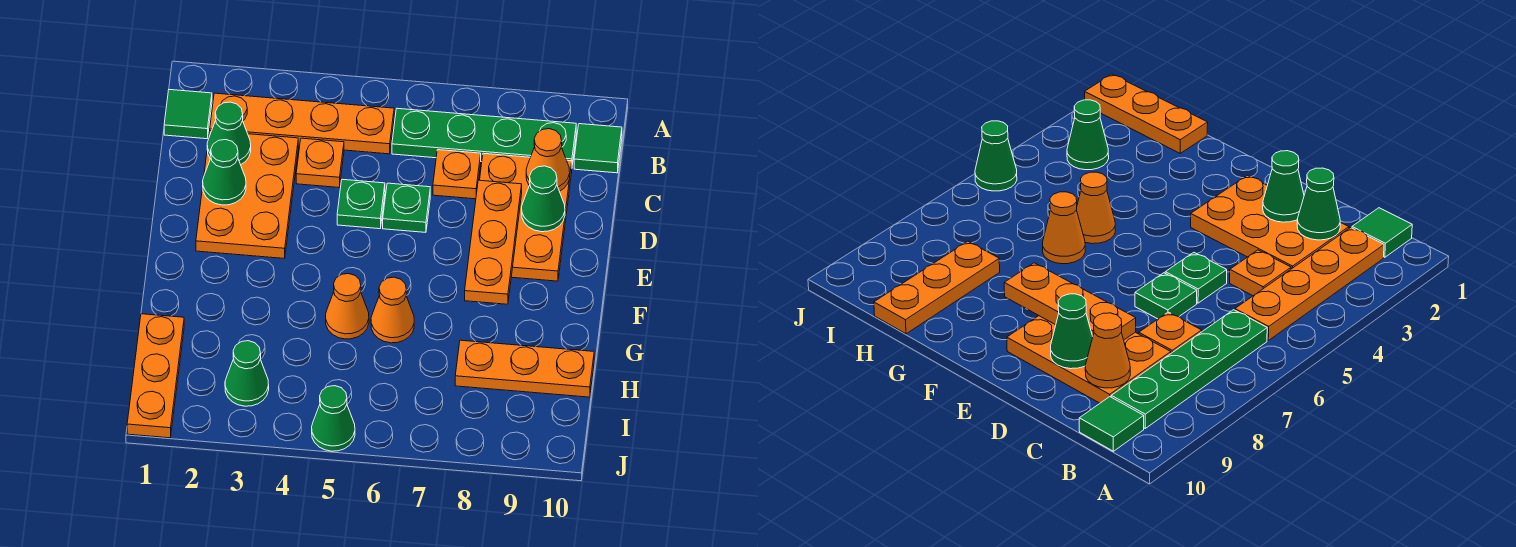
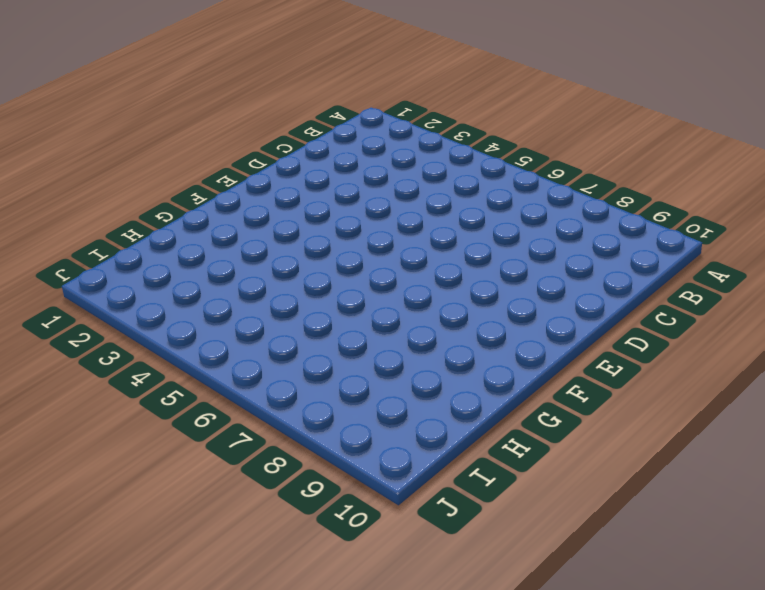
none -> green 1x1 tile [164,90,212,139]
none -> orange 1x4 plate [210,93,394,154]
none -> green 1x4 plate [392,108,576,165]

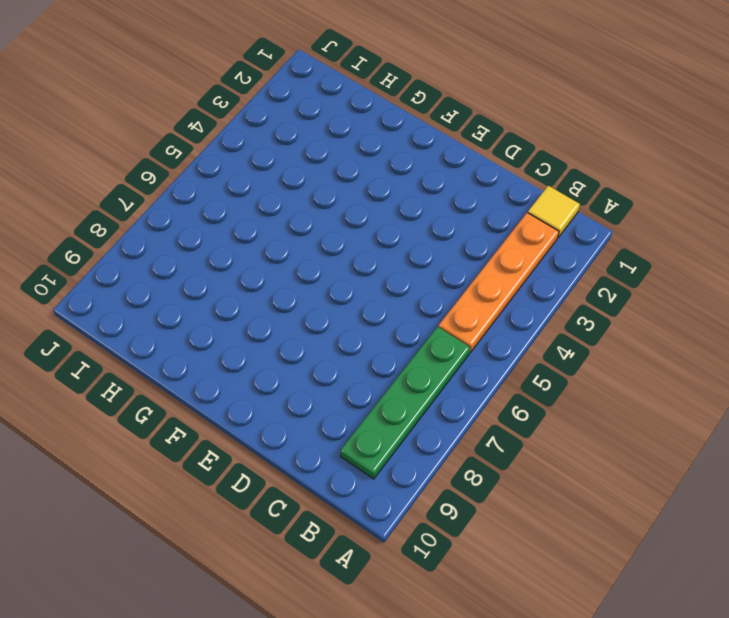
yellow 1x1 tile [528,186,580,238] -> green 1x1 tile [164,90,212,139]
none -> green 1x1 tile [574,124,622,173]
none -> orange 2x3 plate [196,131,298,258]
none -> orange 1x1 plate [296,138,344,187]

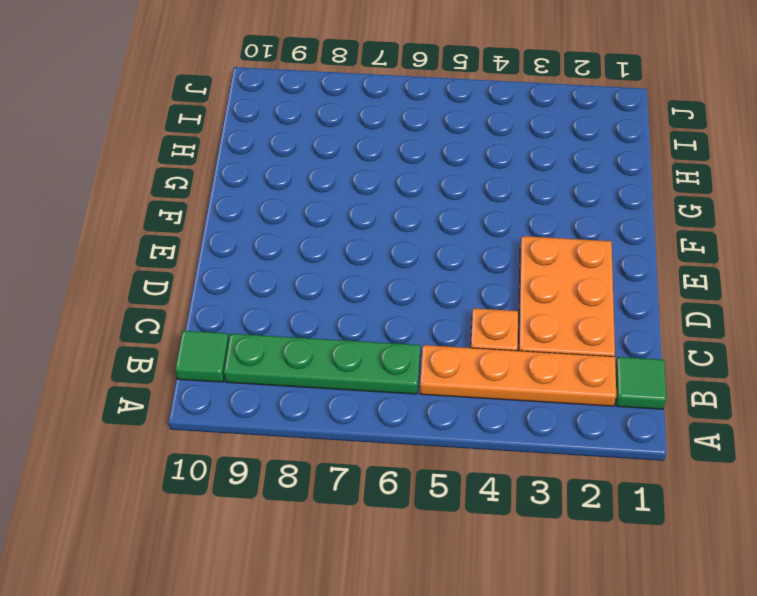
none -> orange 1x1 plate [433,150,481,199]
none -> orange 2x3 plate [480,153,572,281]
none -> green 1x1 plate [337,179,385,229]

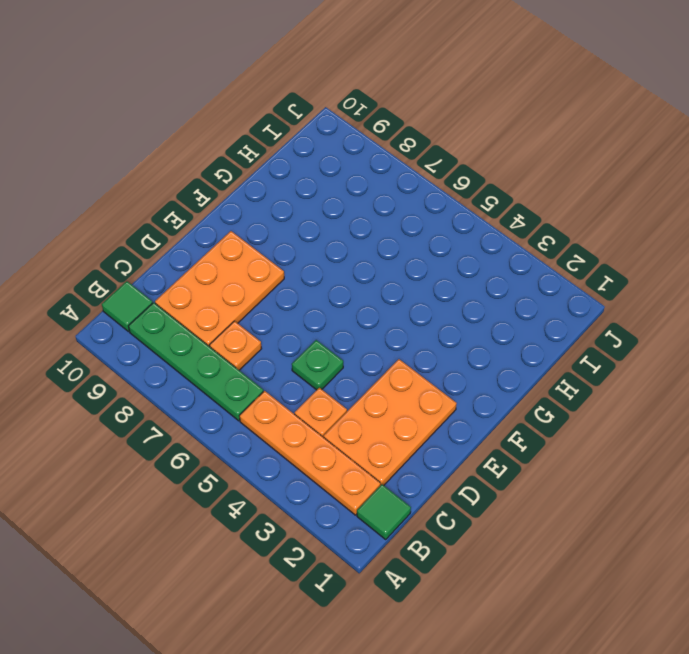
none -> green 1x1 plate [383,183,430,232]
none -> orange 1x1 cone [326,274,369,339]
none -> orange 1x1 cone [371,277,414,343]

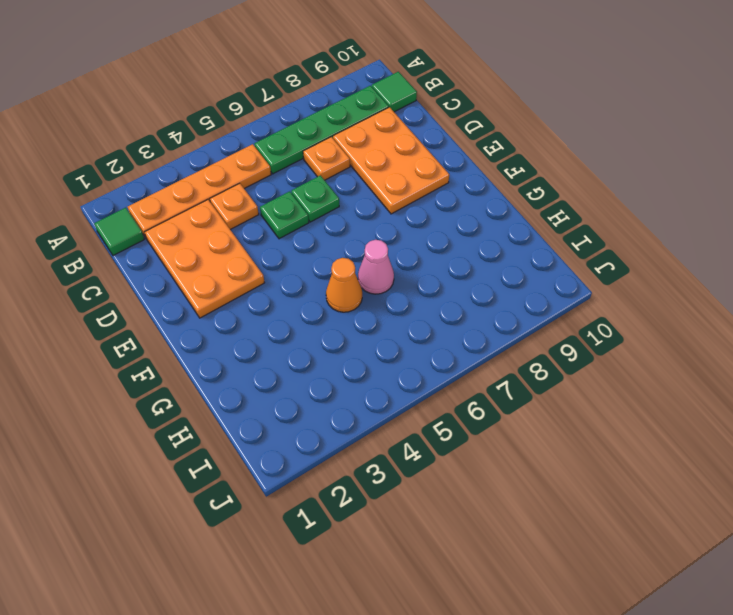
pink 1x1 cone [358,240,394,294] -> orange 1x1 cone [371,277,414,343]
none -> orange 1x3 plate [127,314,184,438]
none -> orange 1x3 plate [455,340,594,397]
none -> green 1x1 cone [225,341,269,406]

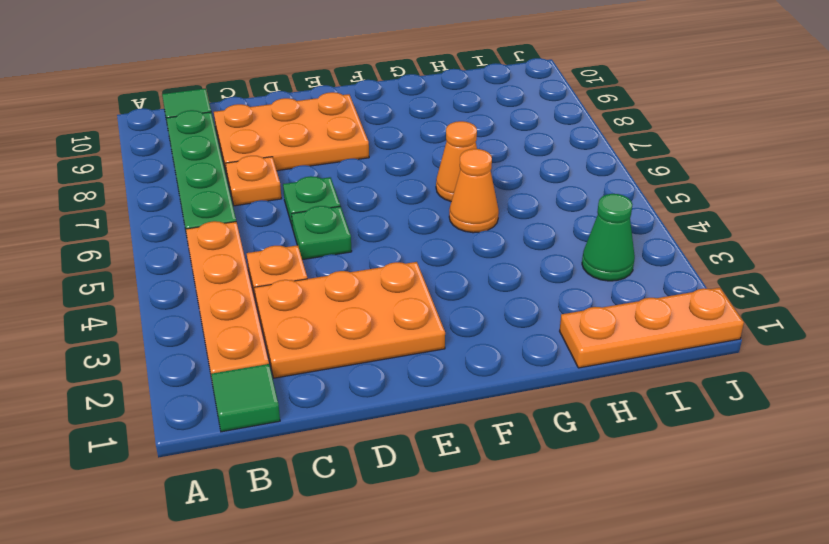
none -> orange 1x3 plate [455,340,594,397]
none -> green 1x1 cone [312,386,355,451]
none -> green 1x1 cone [207,102,251,165]

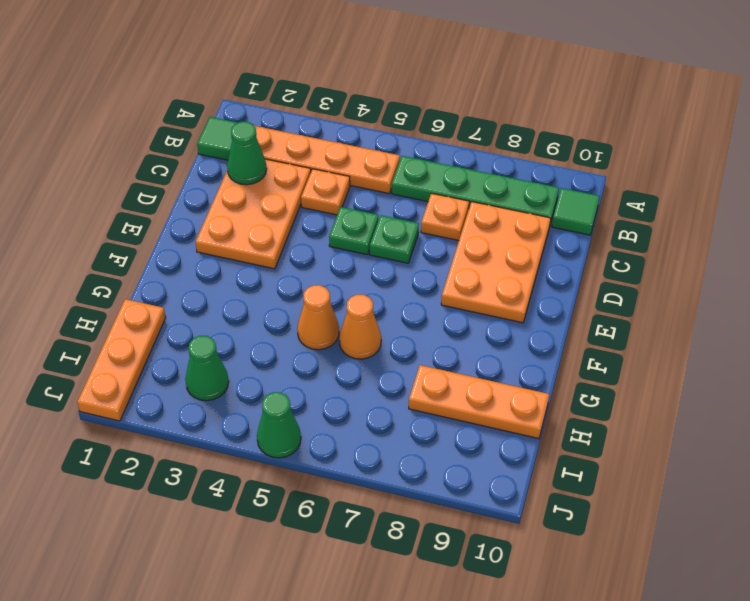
none -> orange 1x1 cone [526,129,570,191]
none -> green 1x1 cone [203,140,246,205]
none -> orange 1x3 plate [465,180,522,304]

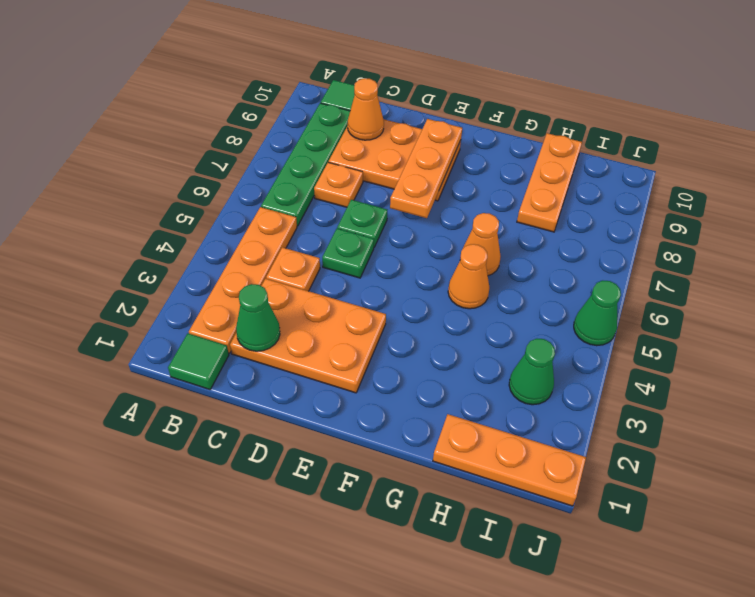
orange 1x3 plate [390,119,462,218] -> orange 1x3 plate turned to [465,180,522,304]
none -> green 1x1 cone [203,140,246,205]
none -> green 1x1 cone [522,166,565,232]

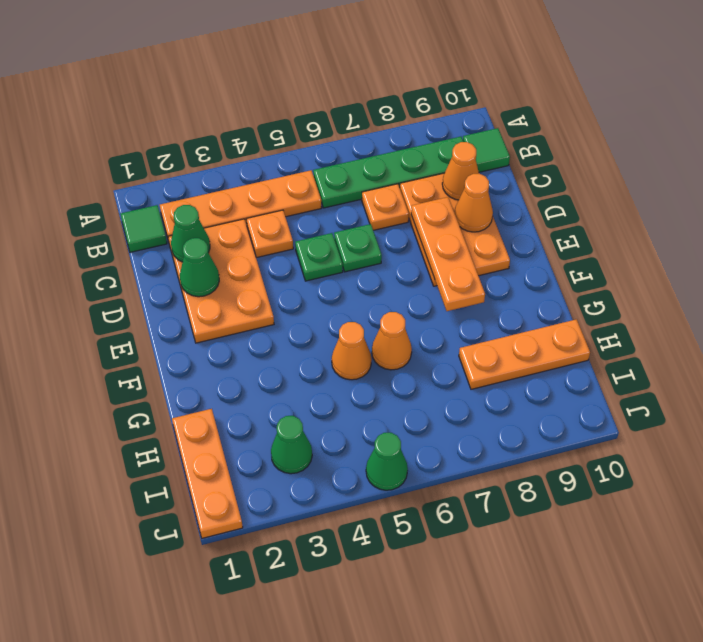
orange 1x1 cone [455,174,493,232] -> green 1x1 cone [522,166,565,232]

